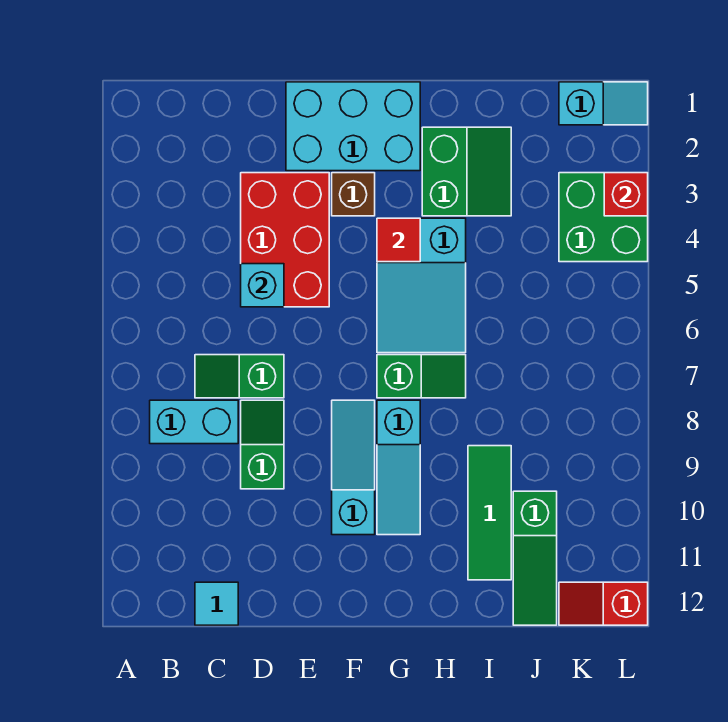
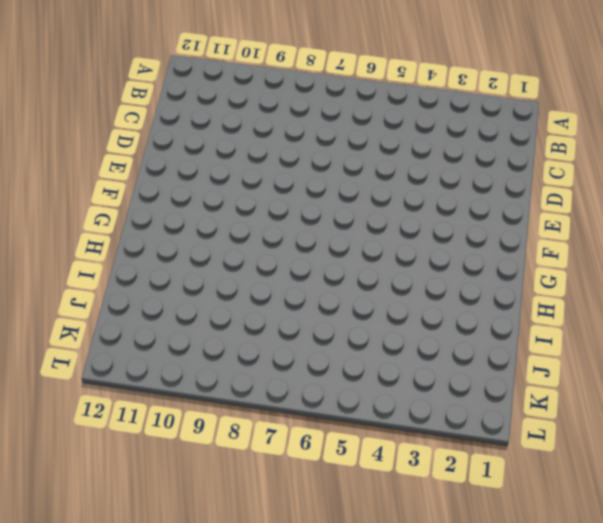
none -> cyan 1x2 brick [150,400,238,444]
none -> green 1x2 slope [195,355,284,398]
none -> cyan 1x1 tile [195,582,238,625]

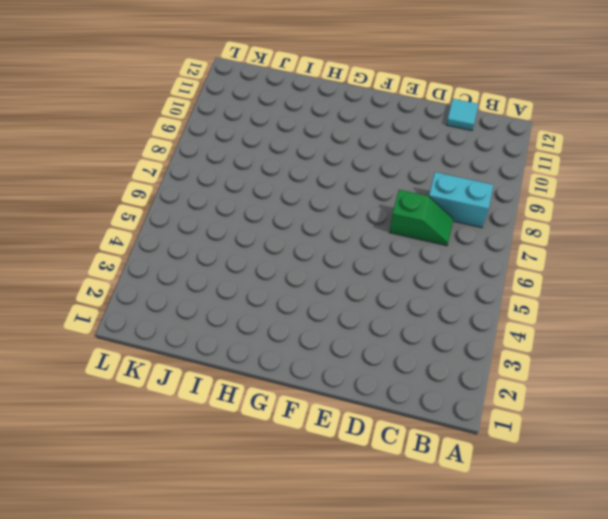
none -> red 2x3 brick [241,173,329,307]
none -> green 1x2 slope [241,400,284,489]
none -> cyan 2x3 brick [286,82,420,171]

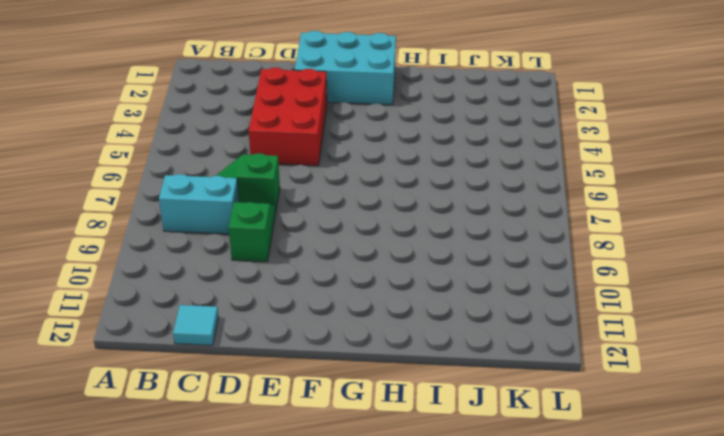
none -> brown 1x1 brick [332,173,375,216]
none -> cyan 1x3 slope [332,400,375,535]
none -> cyan 2x3 slope [377,218,466,353]

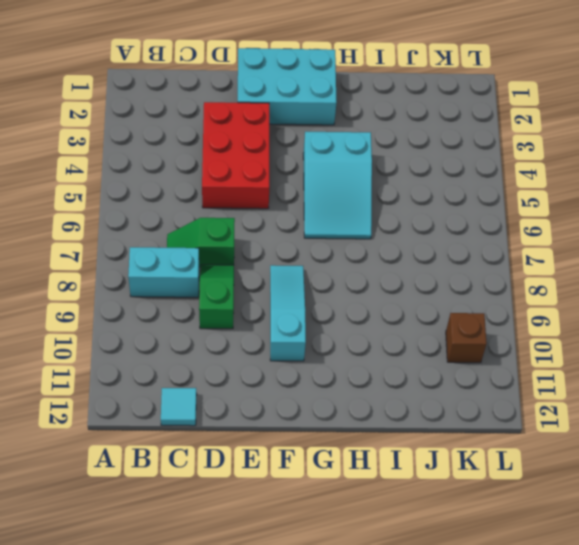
brown 1x1 brick [446,313,487,363] -> brown 1x1 brick moved to [332,173,375,216]
none -> green 1x2 slope [377,355,466,398]
none -> cyan 1x3 slope [377,400,420,535]
none -> green 2x2 slope [422,127,511,216]

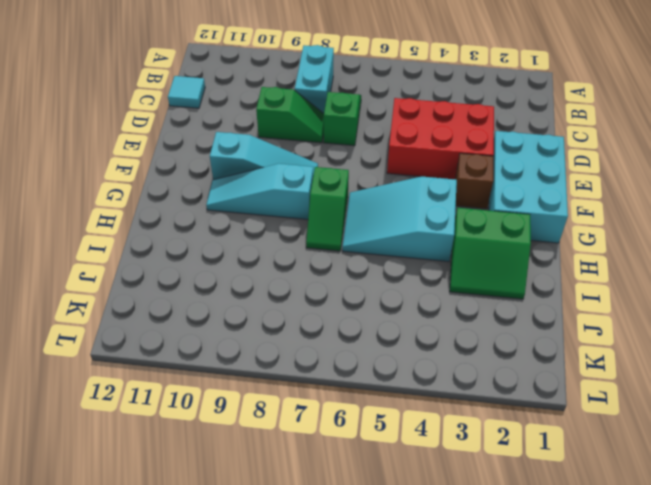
none -> green 1x3 tile [468,446,511,580]
none -> green 1x3 slope [513,491,557,625]
none -> cyan 1x2 slope [559,82,648,125]

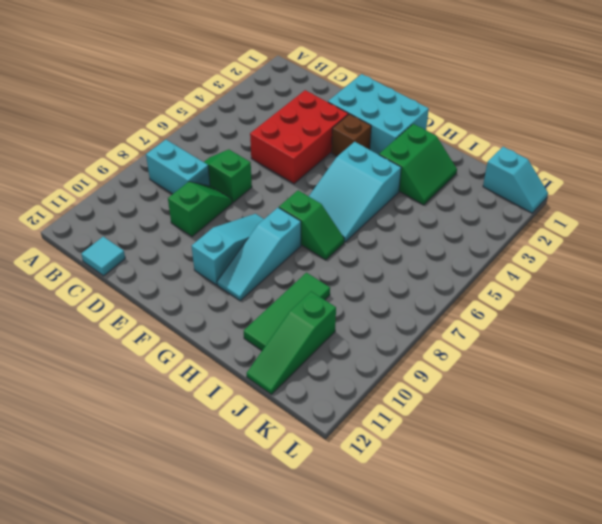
none -> green 2x2 brick [559,173,648,262]
none -> red 1x2 slope [559,582,648,625]
none -> cyan 1x1 brick [241,264,284,307]

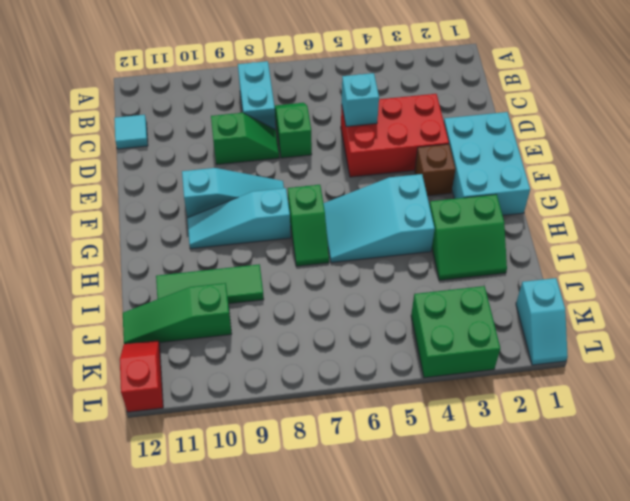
none -> red 1x1 tile [377,218,420,262]
none -> red 1x1 brick [604,173,648,216]

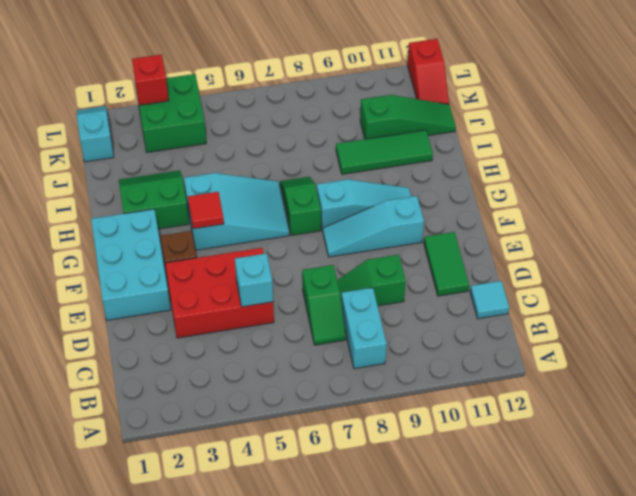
green 1x2 tile [424,232,469,296] -> none

